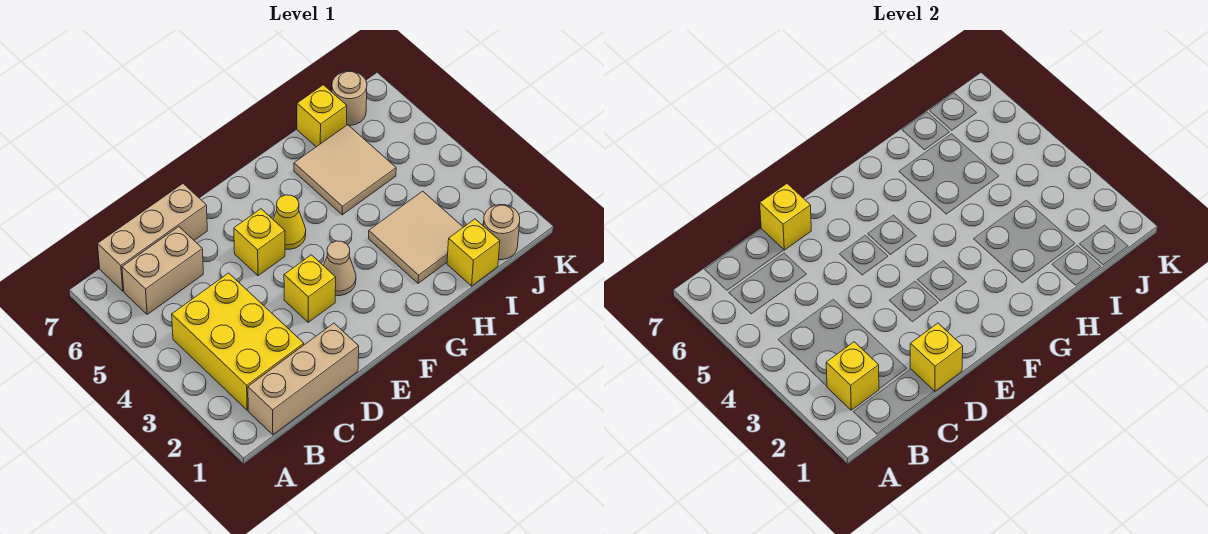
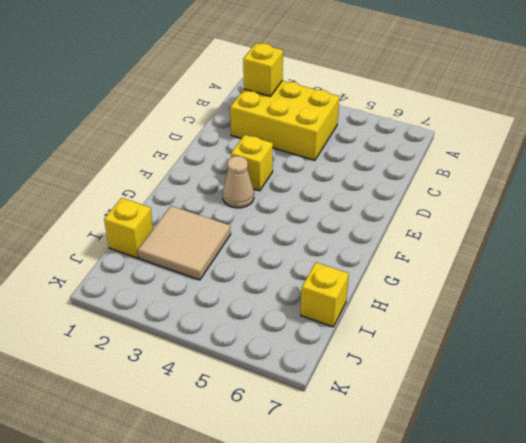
none -> tan 1x3 brick [248,323,359,435]
none -> tan 1x2 brick [122,227,203,315]
none -> tan 1x3 brick [98,184,207,291]

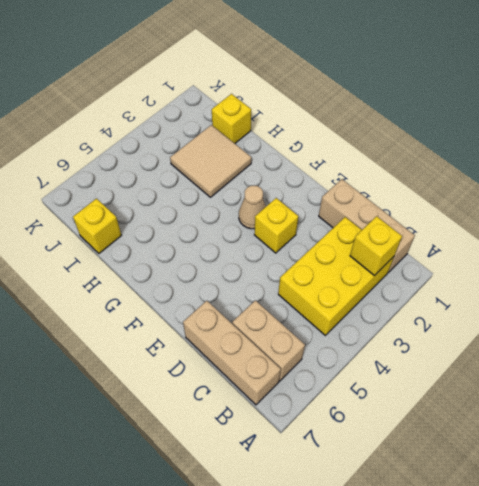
none -> yellow 1x1 brick [234,209,285,276]
none -> yellow 1x1 cone [273,195,306,249]
none -> tan 2x2 tile [294,125,396,215]

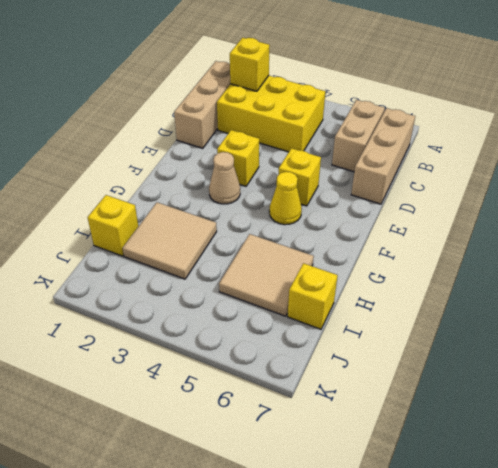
none -> tan 1x1 round brick [483,204,520,260]
none -> tan 1x1 round brick [332,71,367,125]
none -> yellow 1x1 brick [910,323,963,391]

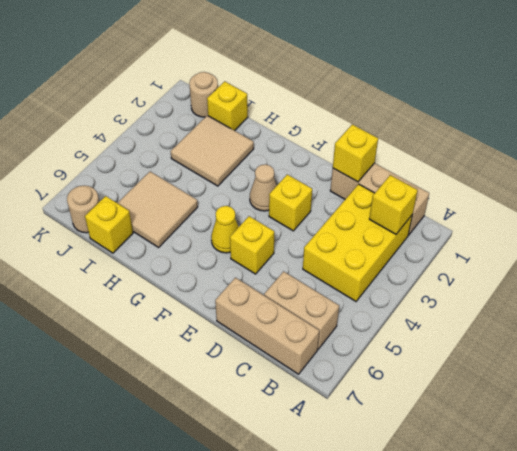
none -> yellow 1x1 brick [760,184,811,250]

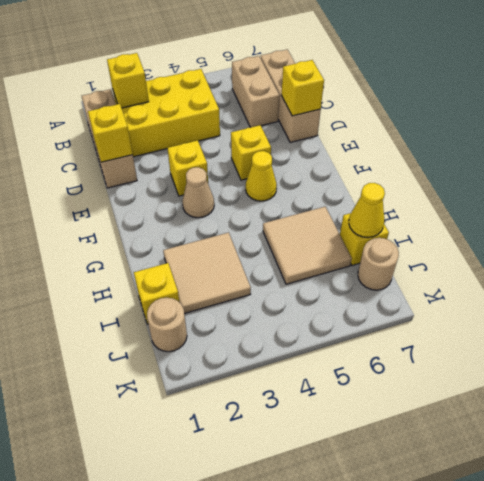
yellow 1x1 cone [349,183,385,238] -> none

